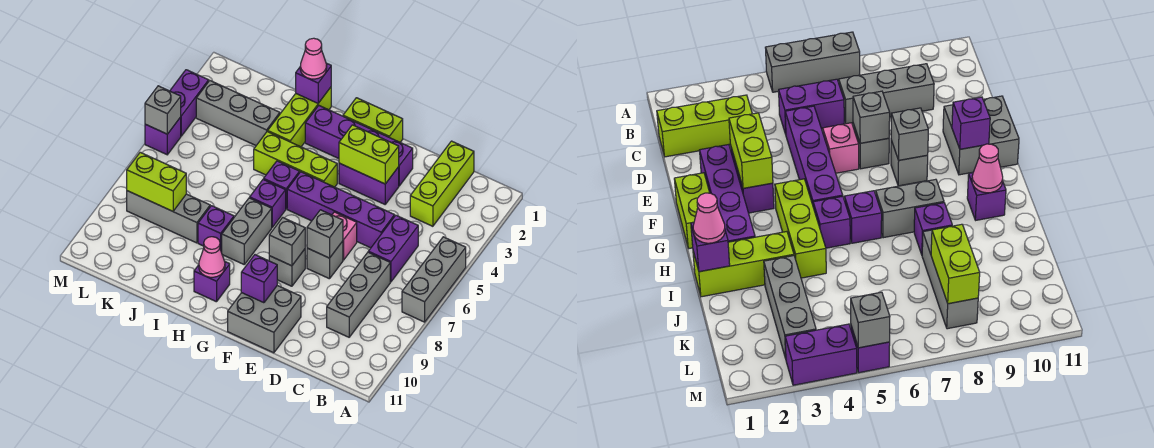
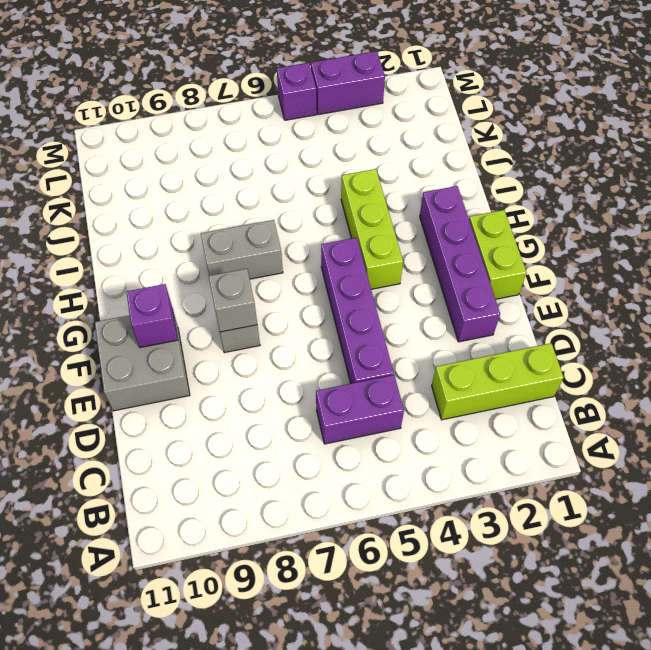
none -> grey 1x3 brick [402,237,466,322]
none -> grey 1x3 brick [327,252,390,337]
none -> purple 1x2 brick [339,163,399,204]
none -> pink 1x1 brick [332,212,357,260]

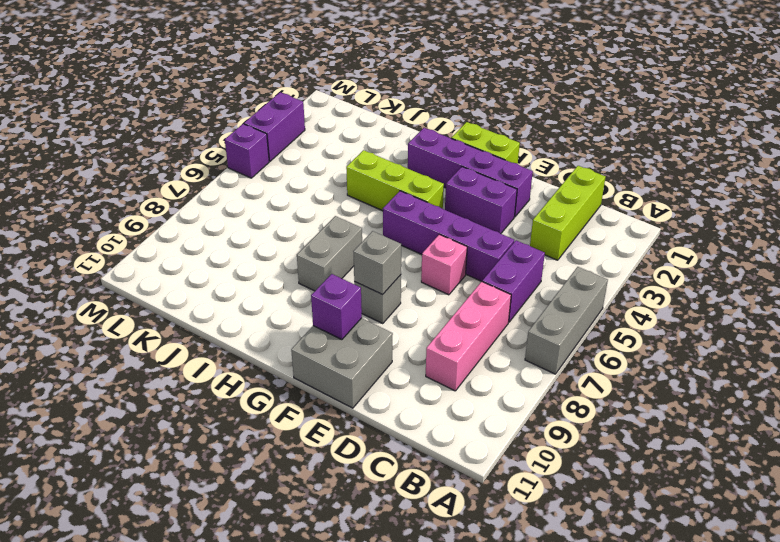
pink 1x3 brick [426,282,511,391] -> grey 1x3 brick [327,252,390,337]
none -> grey 1x1 brick [307,241,343,279]
none -> purple 1x1 brick [264,161,299,209]
none -> purple 1x1 brick [250,179,286,227]
none -> purple 1x1 brick [194,262,230,302]

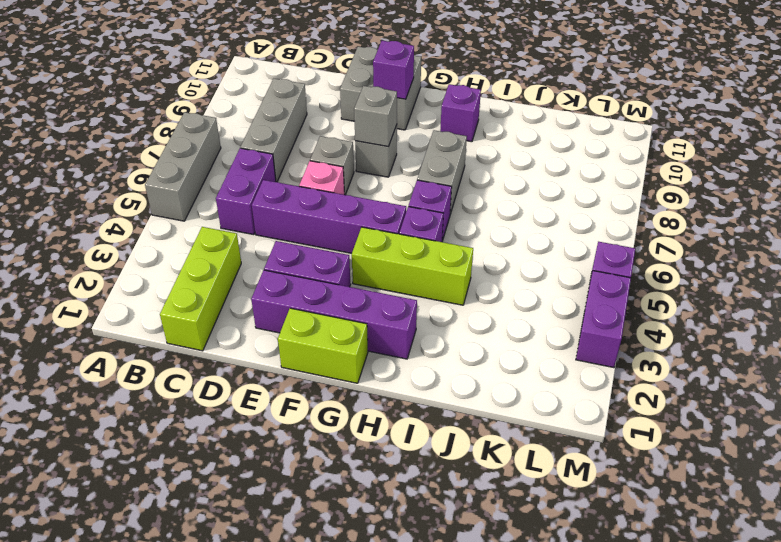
none -> lime 1x3 brick [268,87,331,147]
none -> purple 1x1 brick [198,206,234,252]
none -> grey 1x3 brick [196,81,280,145]
none -> grey 1x3 brick [127,191,210,243]

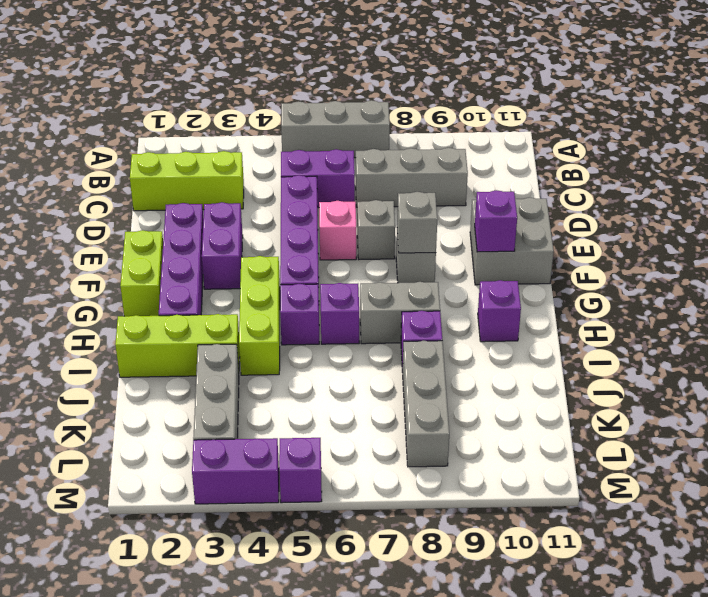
none -> lime 1x2 brick [339,125,399,184]
none -> grey 1x1 brick [307,210,343,258]
none -> pink 1x1 cone [199,237,225,277]
none -> purple 1x1 brick [296,63,331,103]

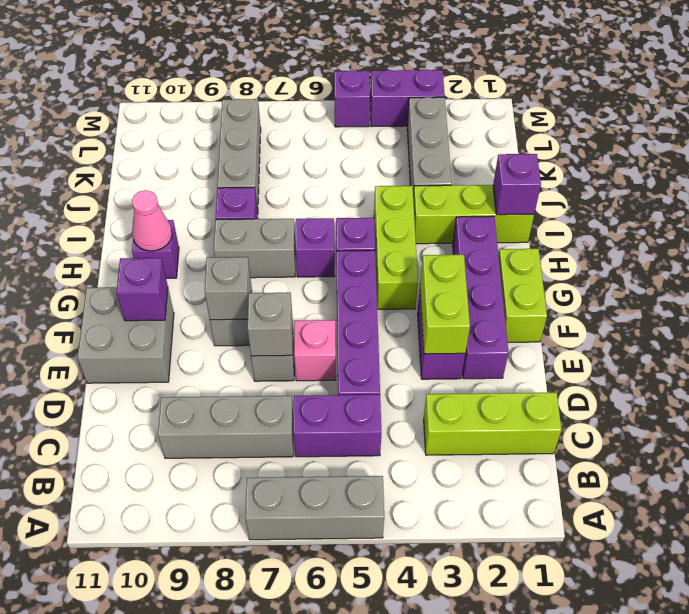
none -> lime 1x2 brick [127,152,186,211]
none -> grey 1x1 brick [145,86,181,134]
none -> pink 1x1 cone [300,38,327,79]

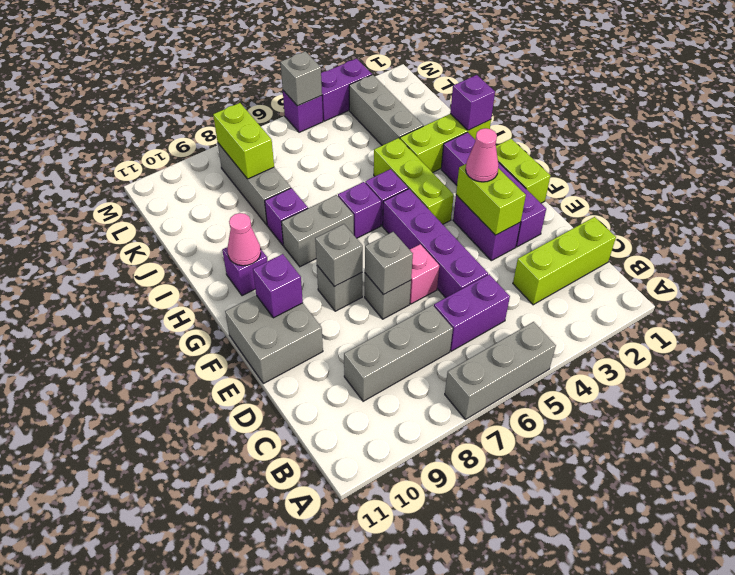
pink 1x1 cone [466,128,499,182] -> pink 1x1 cone moved to [300,38,327,79]

